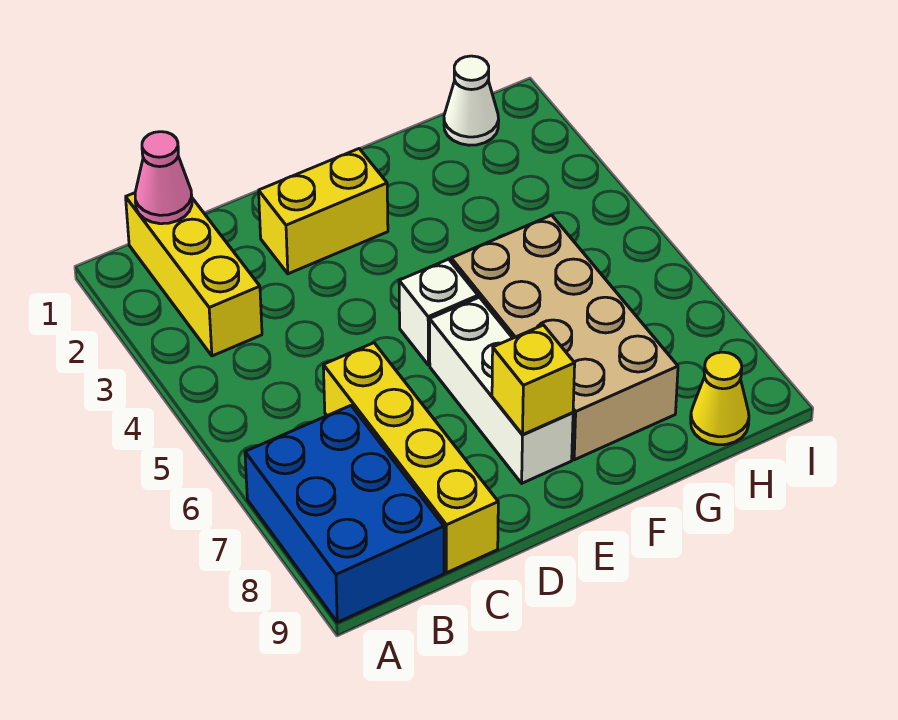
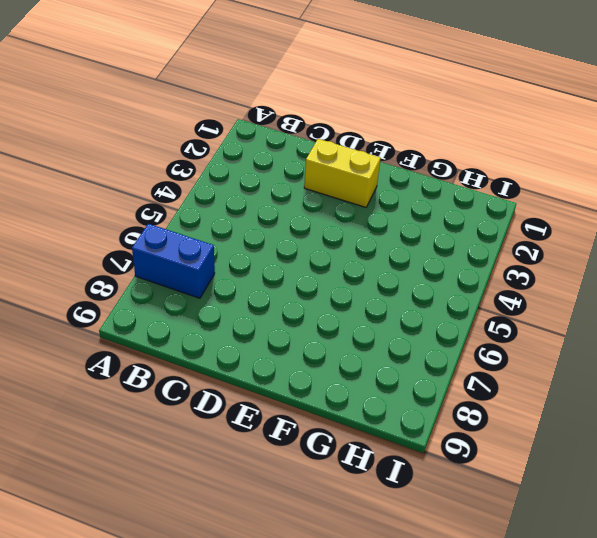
blue 1x2 brick [132,224,215,298] -> blue 2x3 brick [245,406,444,622]
none -> yellow 1x3 brick [126,193,262,356]
none -> yellow 1x4 brick [323,343,498,573]

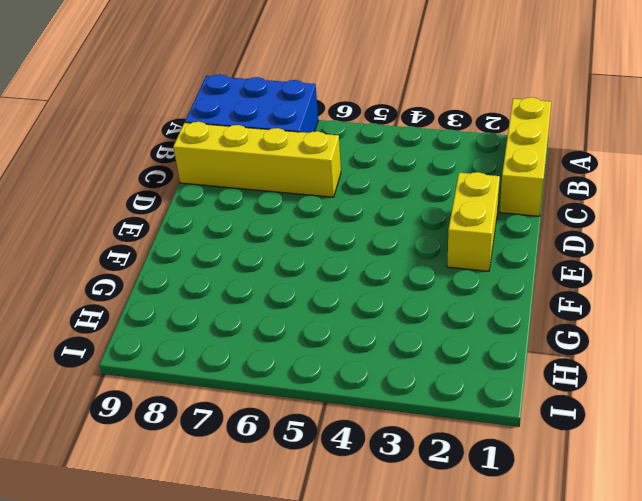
yellow 1x3 brick [500,97,551,216] -> yellow 1x3 brick turned to [126,193,262,356]
none -> white 1x1 brick [399,259,478,365]
none -> white 1x3 brick [430,297,573,483]

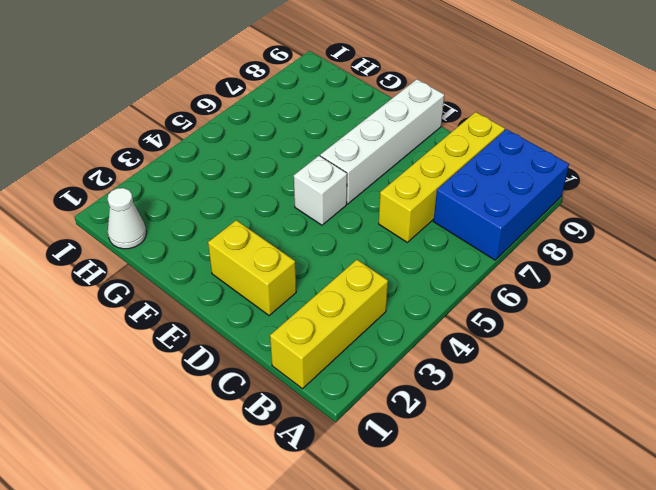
white 1x4 brick [320,79,444,204] -> white 1x3 brick [430,297,573,483]
none -> tan 2x4 brick [451,215,678,460]
none -> yellow 1x1 cone [691,352,749,445]

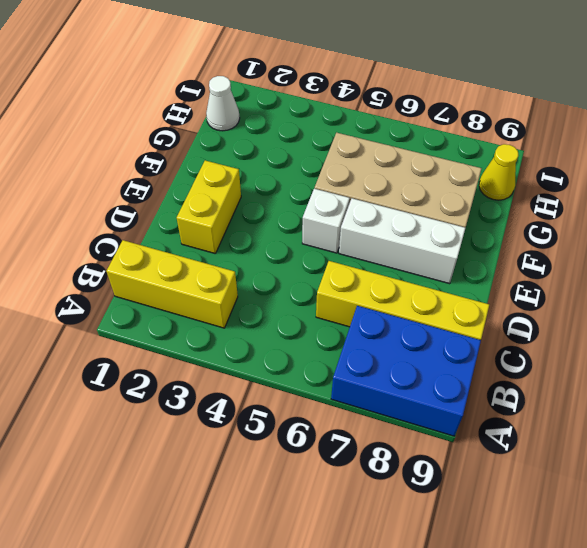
none -> pink 1x1 cone [135,132,192,224]
none -> yellow 1x1 brick [492,325,575,435]

